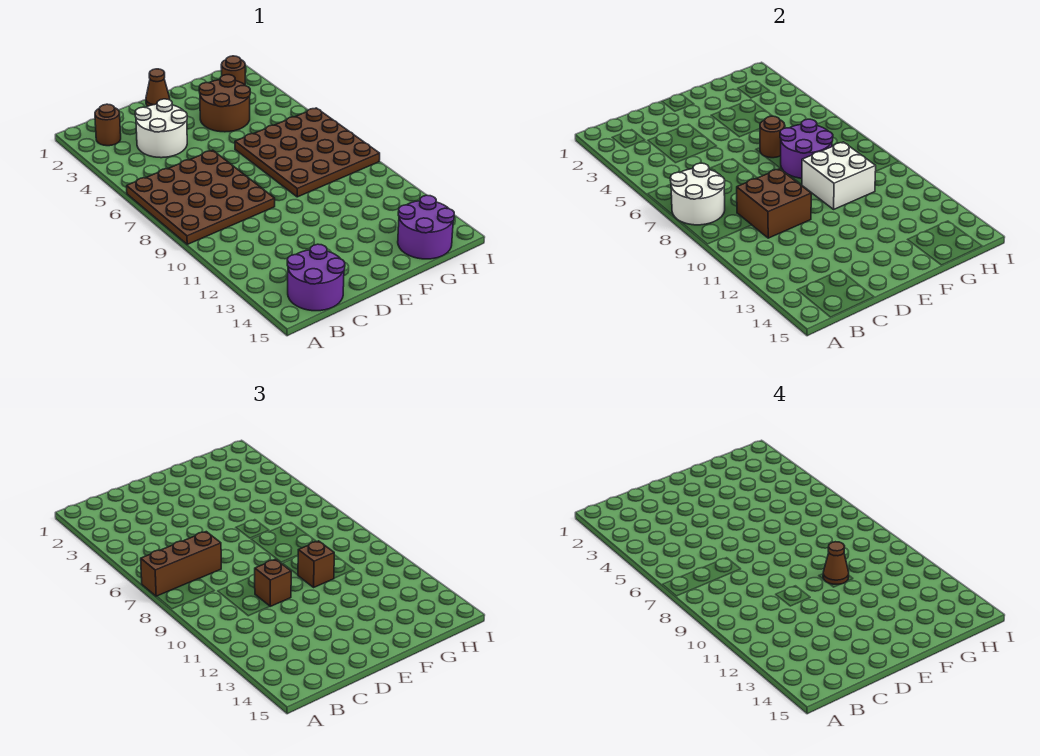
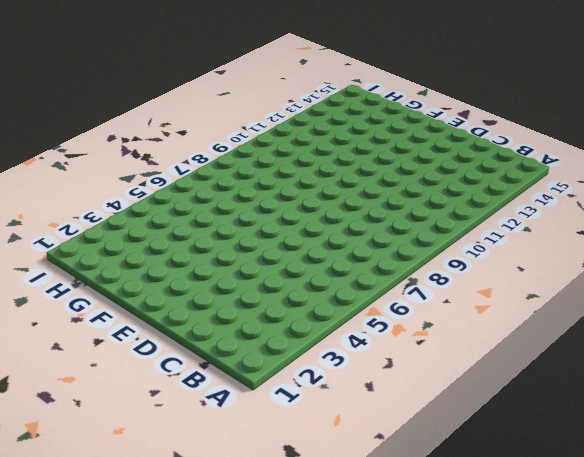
none -> brown 4x4 plate [127,150,275,244]
none -> brown 1x1 round brick [95,104,121,146]
none -> purple 2x2 round brick [287,244,345,311]

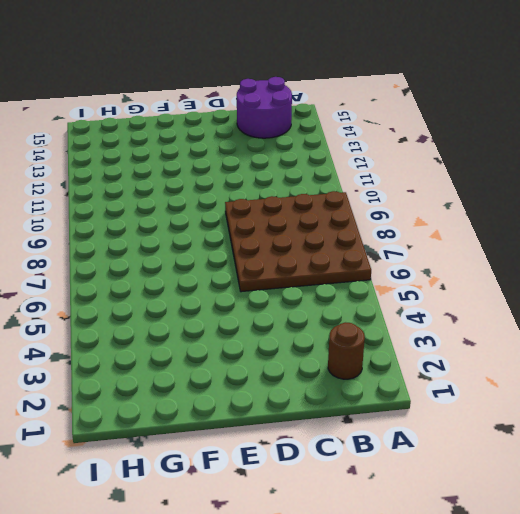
none -> white 2x2 round brick [135,99,187,158]
none -> brown 1x1 cone [146,69,170,106]
none -> brown 2x2 round brick [199,75,250,132]

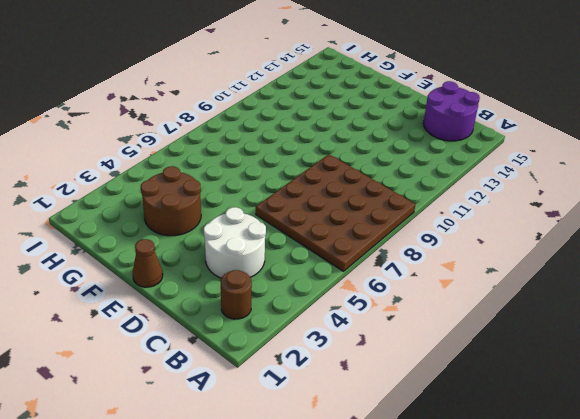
none -> brown 4x4 plate [235,108,380,197]
none -> purple 2x2 round brick [398,195,454,259]
none -> brown 1x1 round brick [221,56,245,85]

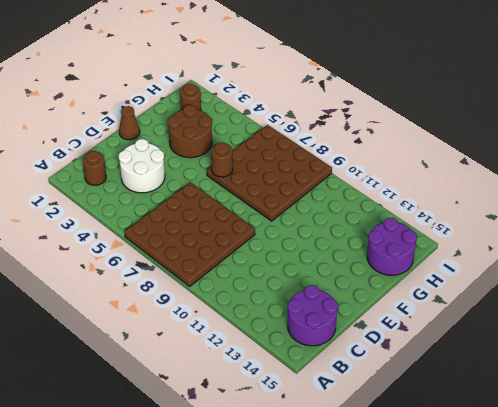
none -> white 2x2 round brick [670,163,725,225]
none -> brown 2x2 brick [737,169,811,238]
none -> purple 2x2 round brick [780,119,833,178]

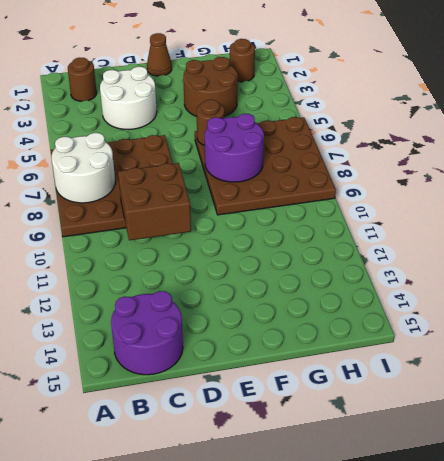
none -> purple 2x2 round brick [398,195,454,259]
none -> white 2x2 brick [802,142,876,209]
none -> brown 1x3 brick [141,532,221,596]

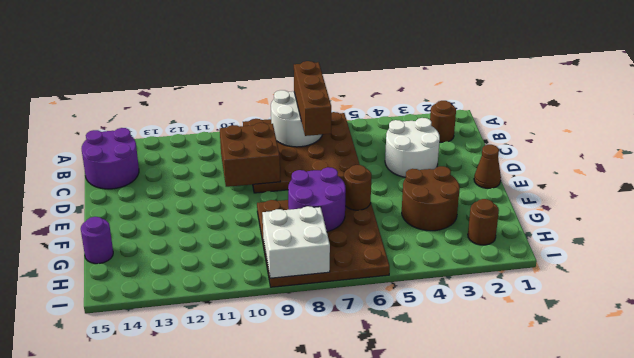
purple 1x1 round brick [81,217,113,264] -> purple 2x2 round brick [398,195,454,259]
white 2x2 brick [262,206,330,278] -> white 2x2 brick moved to [802,142,876,209]
none -> brown 1x1 brick [255,559,291,606]
none -> brown 1x1 brick [298,541,334,587]
none -> brown 1x1 cone [823,542,849,584]

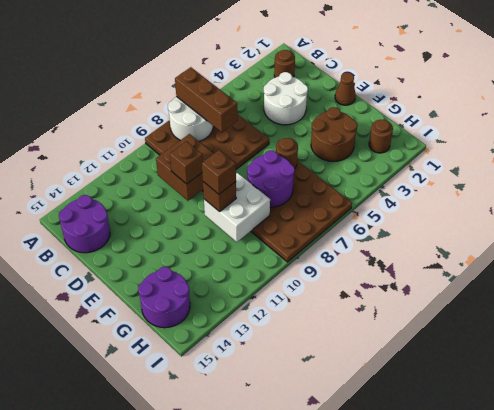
brown 1x1 brick [202,150,236,194] -> brown 1x1 cone [823,542,849,584]

